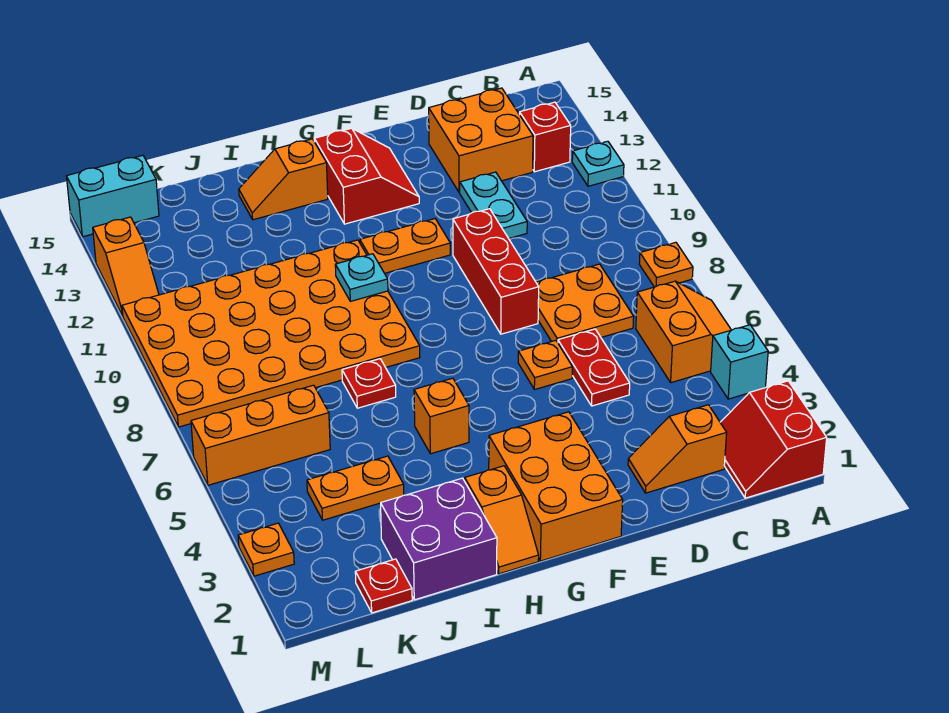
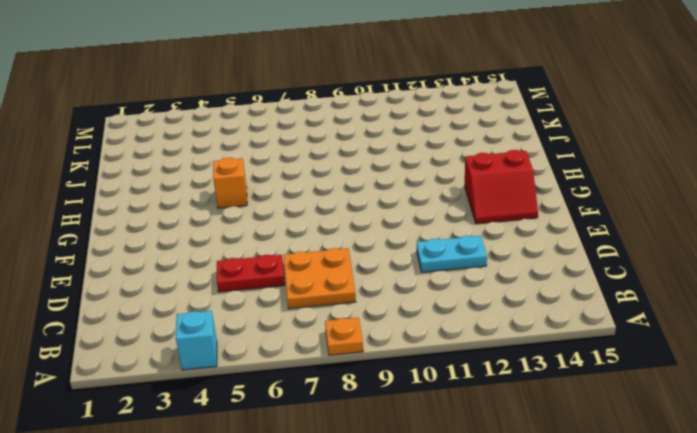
none -> red 2x2 slope [720,381,827,498]
none -> orange 2x2 slope [636,281,731,383]
none -> cyan 1x1 plate [572,141,624,186]

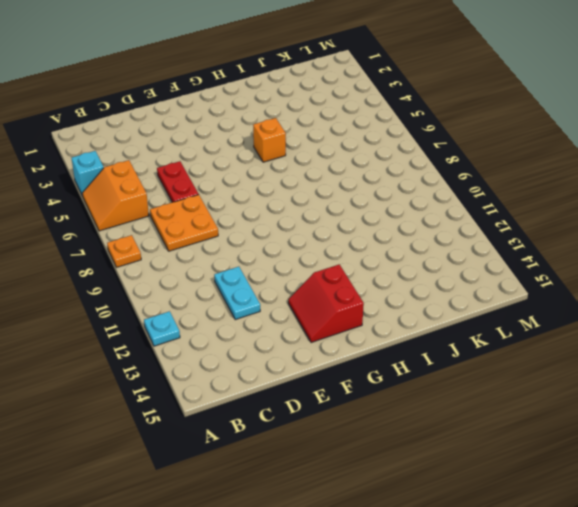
none -> red 2x2 slope [720,381,827,498]
none -> red 1x1 brick [520,102,571,172]
none -> orange 1x2 slope [628,405,727,493]

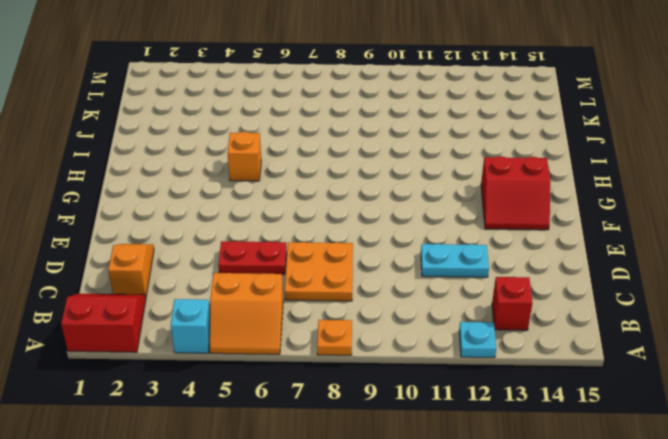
none -> orange 2x2 brick [429,88,533,193]
none -> orange 1x1 plate [518,340,572,390]
none -> red 1x3 brick [453,209,539,334]

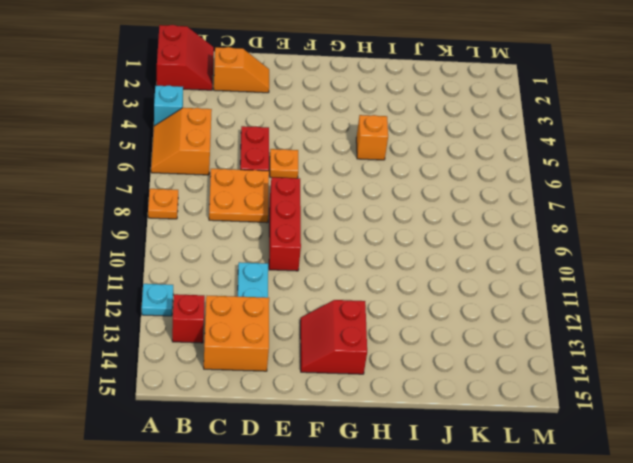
none -> orange 2x3 brick [489,412,623,561]
none -> orange 1x2 plate [360,219,450,273]
none -> orange 1x2 slope [465,466,539,574]

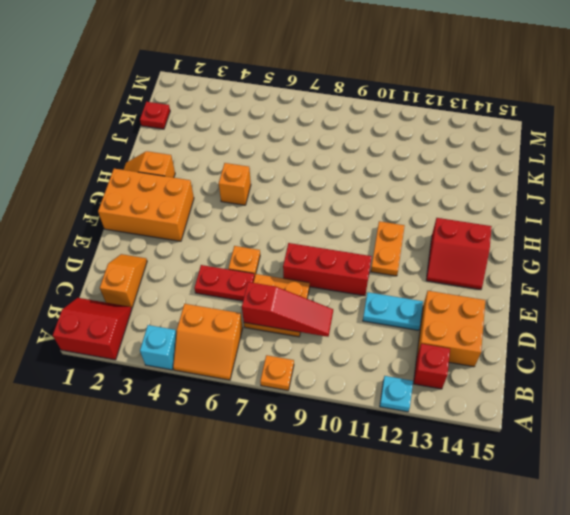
red 1x3 slope [242,282,333,337] -> none
none -> orange 4x6 plate [122,240,420,427]
none -> orange 1x2 slope [239,139,328,220]
none -> purple 2x2 brick [381,478,497,600]

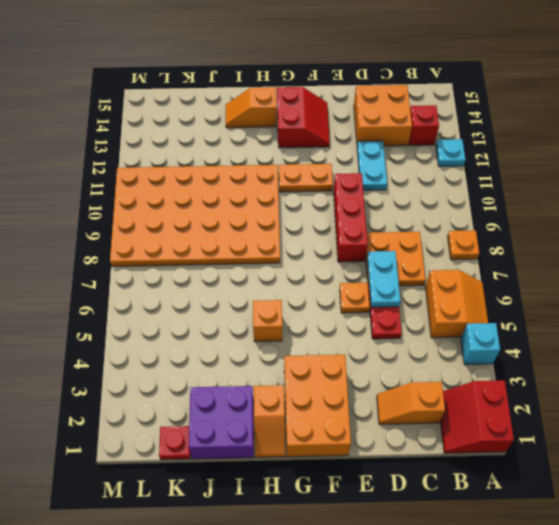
cyan 1x2 plate [367,251,400,307] -> none
none -> red 1x1 plate [342,359,396,408]
none -> orange 1x2 plate [307,456,404,520]
none -> orange 1x3 brick [191,385,330,485]

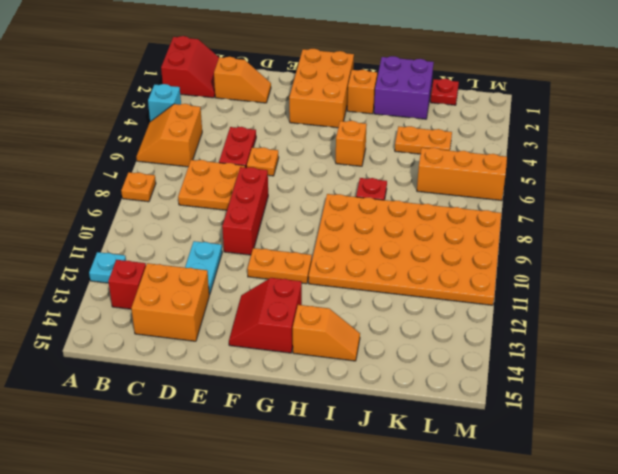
none -> cyan 1x2 brick [67,155,159,237]
none -> orange 1x1 plate [238,523,294,576]
none -> orange 1x2 slope [93,217,159,316]

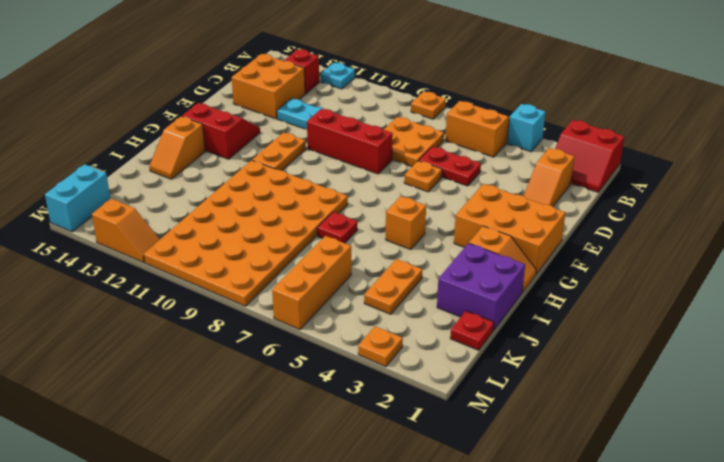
none -> cyan 1x1 plate [335,254,388,301]

